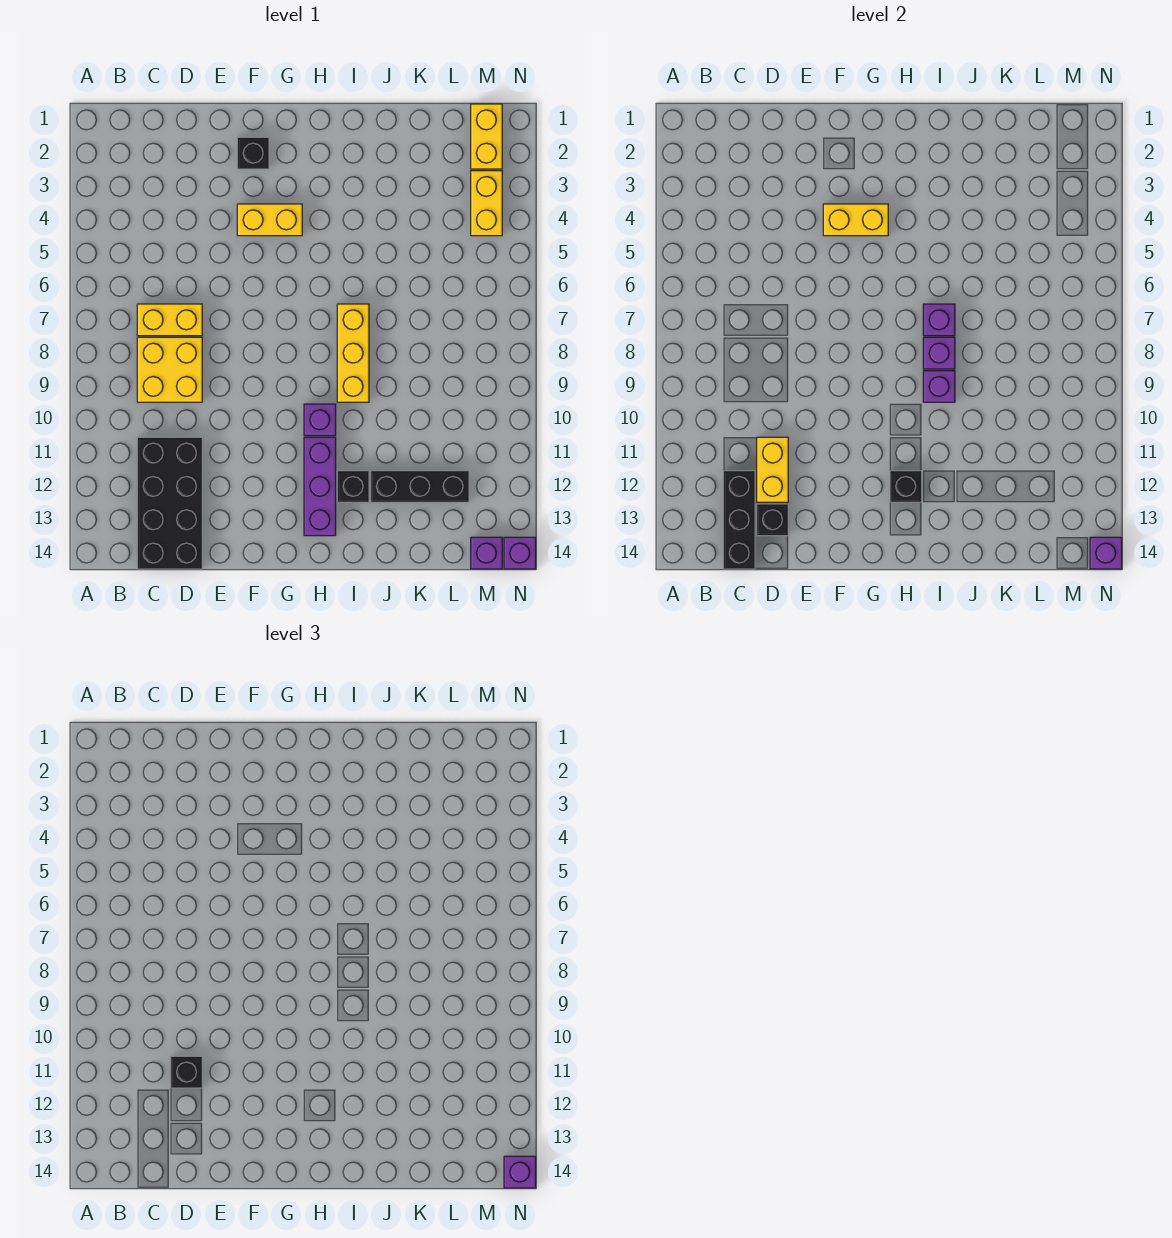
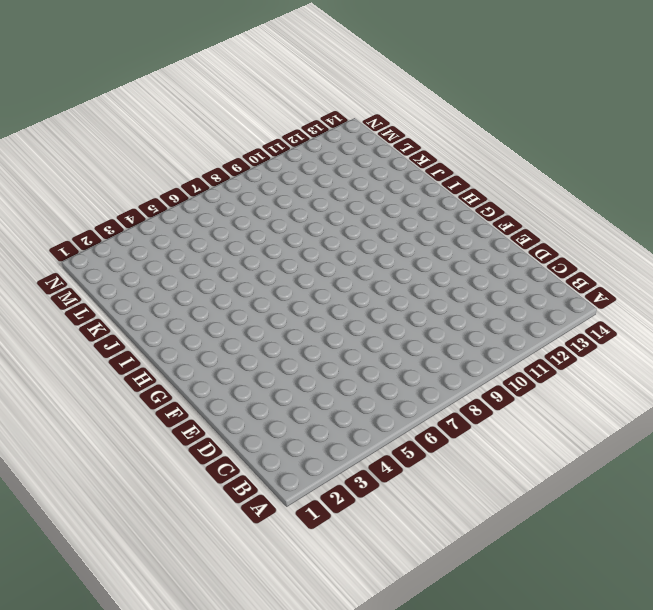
none -> yellow 1x2 brick [137,304,202,336]
none -> yellow 2x2 brick [137,337,202,402]
none -> black 2x4 brick [137,437,202,569]

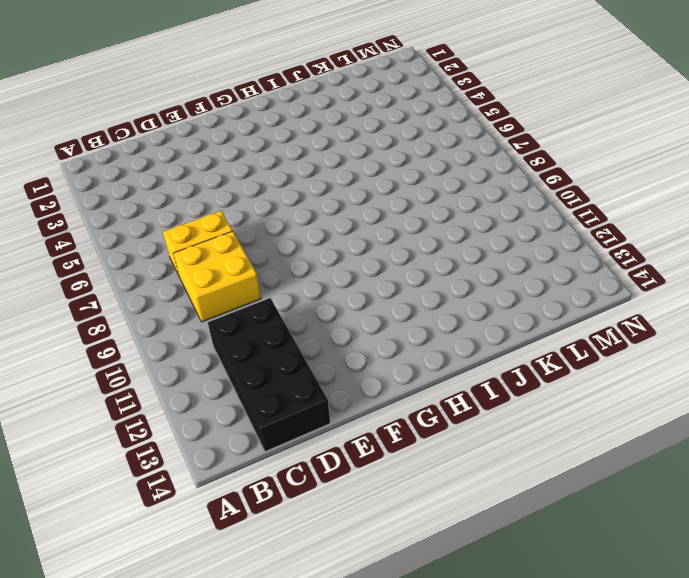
none -> black 1x1 brick [237,137,269,169]
none -> yellow 1x2 brick [237,204,302,236]
none -> purple 1x1 brick [304,404,336,436]

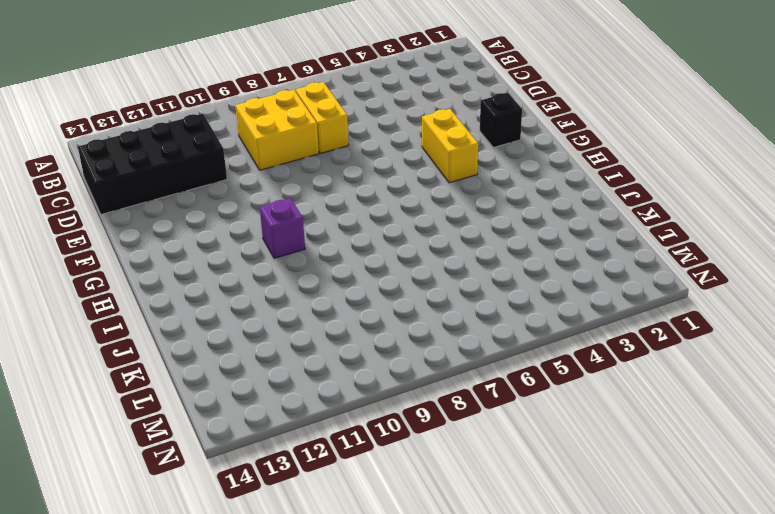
none -> purple 1x3 brick [304,437,336,536]
none -> yellow 1x3 brick [337,304,369,402]
none -> black 1x1 brick [337,471,369,502]

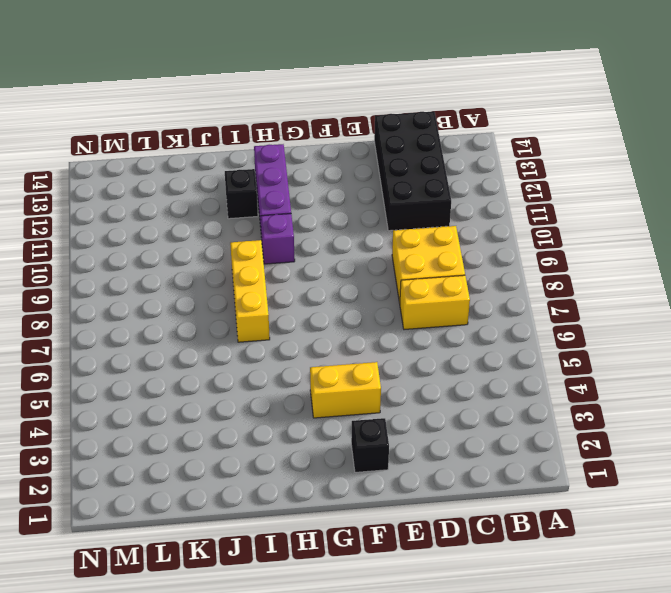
none -> black 1x3 brick [371,471,469,502]
none -> yellow 1x2 brick [471,104,502,169]
none -> yellow 1x2 brick [471,171,502,236]

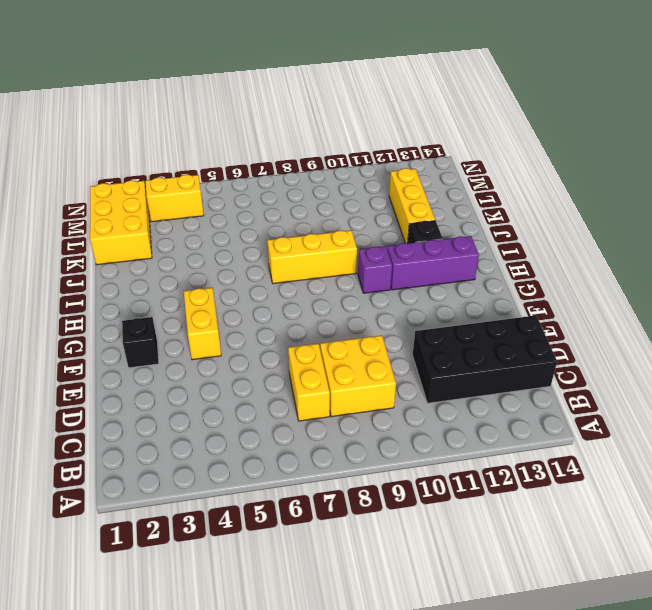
yellow 1x3 brick [389,168,435,243] -> black 1x3 brick [371,471,469,502]
yellow 2x3 brick [90,180,152,265] -> yellow 1x2 brick [471,104,502,169]
none -> purple 1x1 brick [471,537,502,569]
none -> purple 1x1 brick [504,537,536,569]
none -> black 1x3 brick [723,471,755,569]

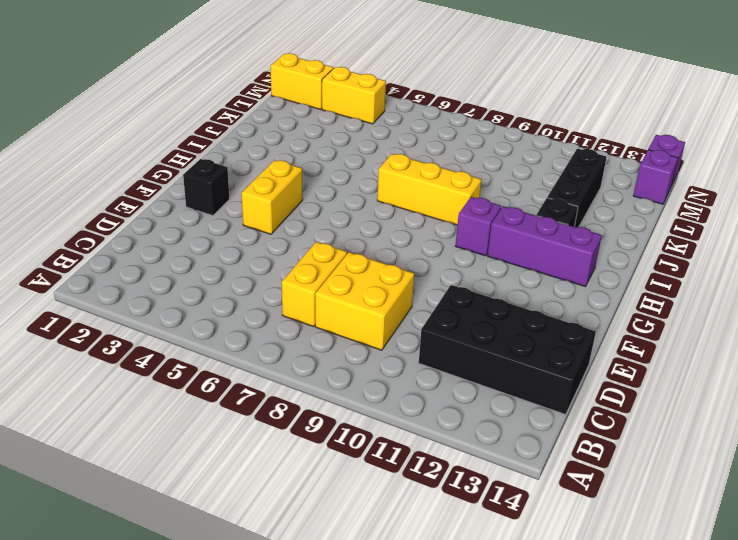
none -> black 1x3 brick [723,471,755,569]
none -> yellow 1x2 brick [757,437,788,502]
none -> black 1x1 brick [757,504,788,536]

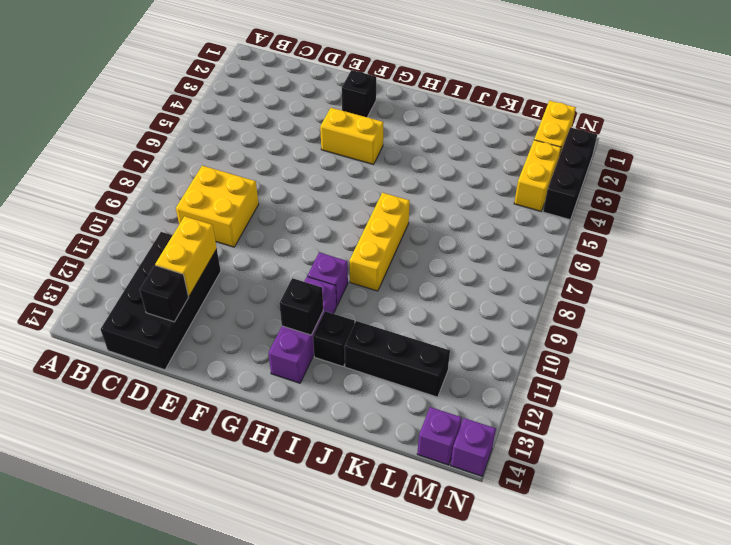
black 1x3 brick [543,127,597,220] -> black 1x3 brick moved to [723,471,755,569]
none -> yellow 1x2 brick [137,304,202,336]
none -> yellow 1x2 brick [823,204,888,236]
none -> purple 1x1 brick [923,304,955,336]

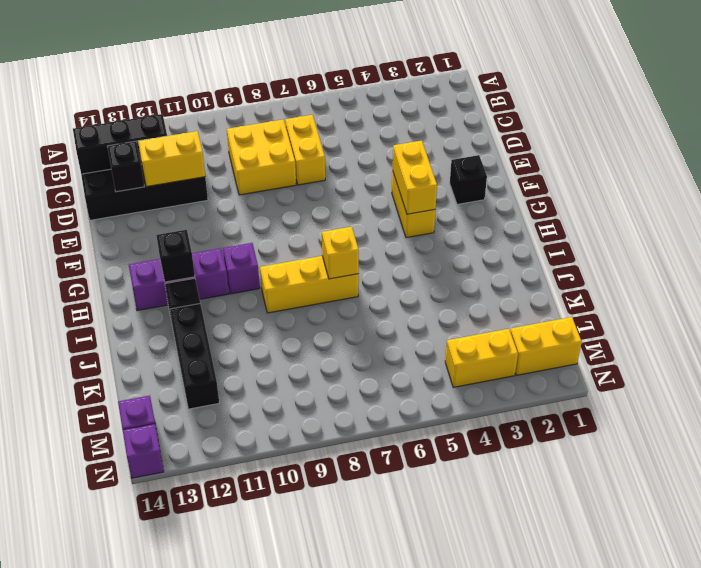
yellow 1x1 brick [322,227,359,279] -> purple 1x1 brick [923,304,955,336]
none -> purple 1x1 brick [923,337,955,369]
none -> purple 1x1 brick [923,371,955,402]
none -> purple 1x1 brick [1090,537,1122,569]

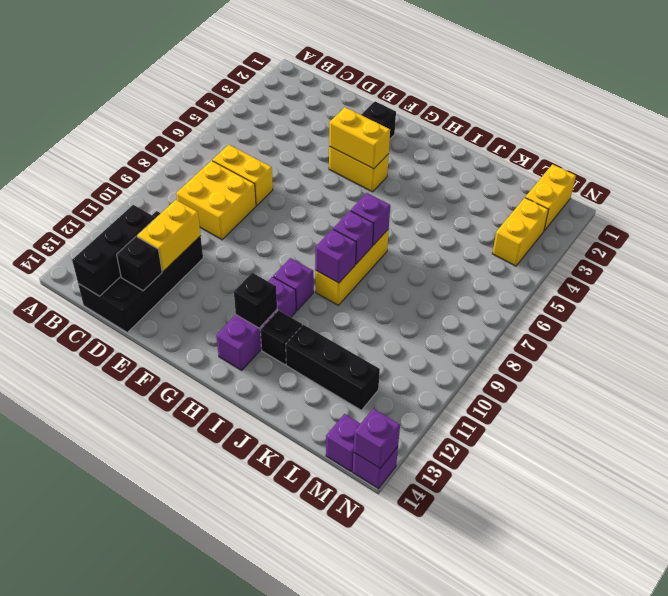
none -> black 1x1 brick [171,1056,202,1088]
none -> purple 1x1 brick [504,1156,536,1188]

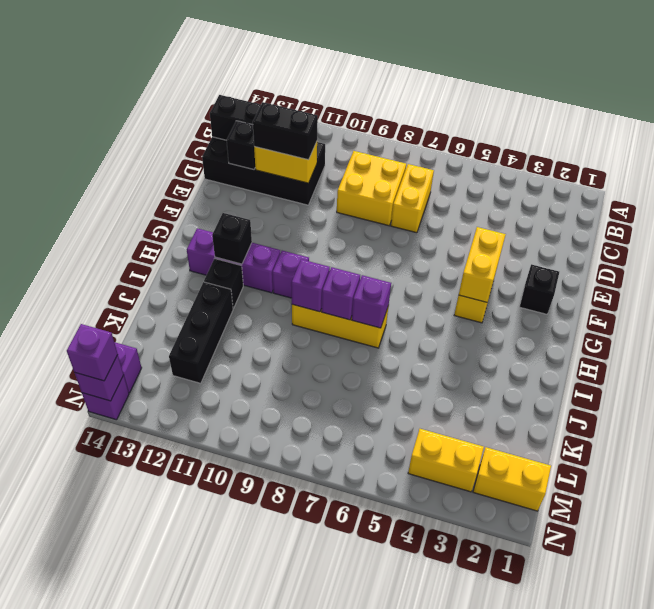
black 1x2 brick [253,102,318,160] -> black 1x1 brick [171,1056,202,1088]

